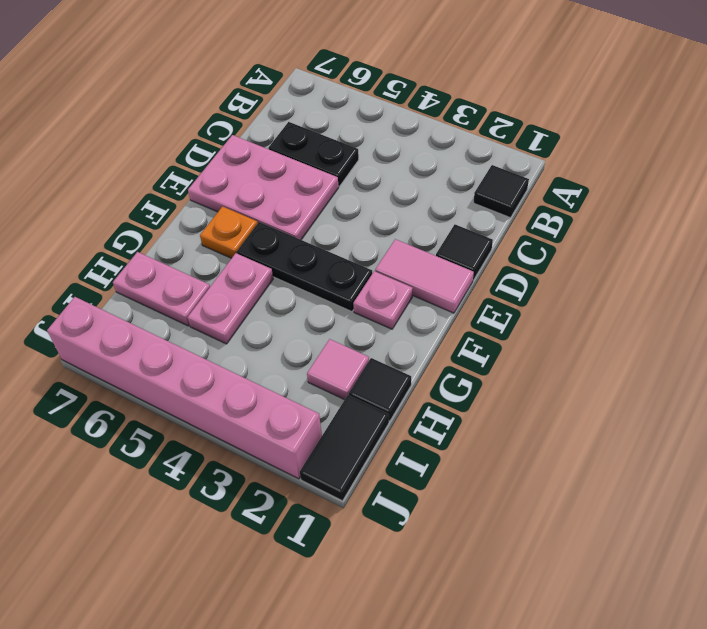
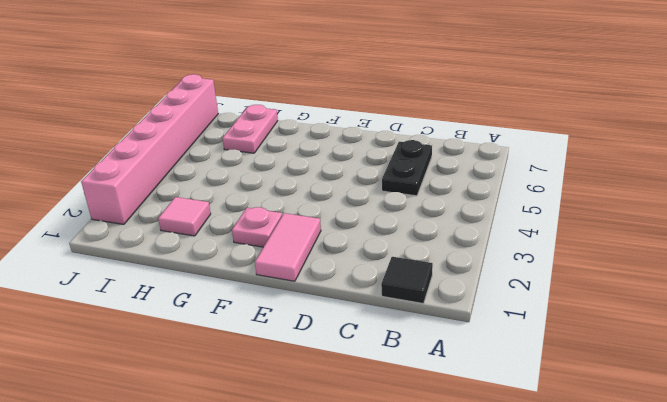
none -> black 1x1 tile [436,225,493,280]
none -> pink 2x3 plate [188,135,339,240]
none -> black 1x3 plate [237,222,372,311]

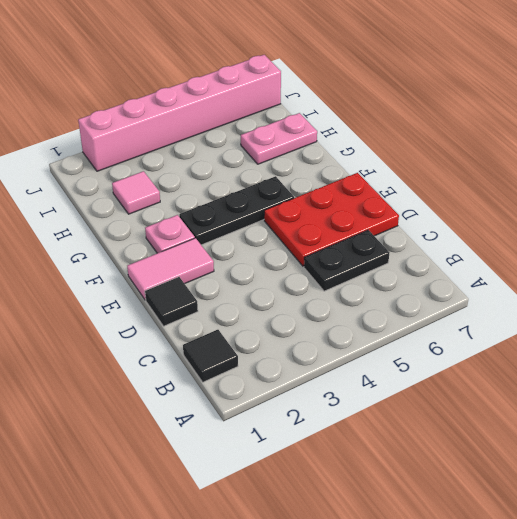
red 2x3 plate [264,173,399,266] -> pink 2x3 plate [188,135,339,240]
none -> orange 1x1 plate [200,207,258,258]
none -> pink 1x2 plate [187,253,273,344]
none -> black 1x1 tile [349,358,411,421]

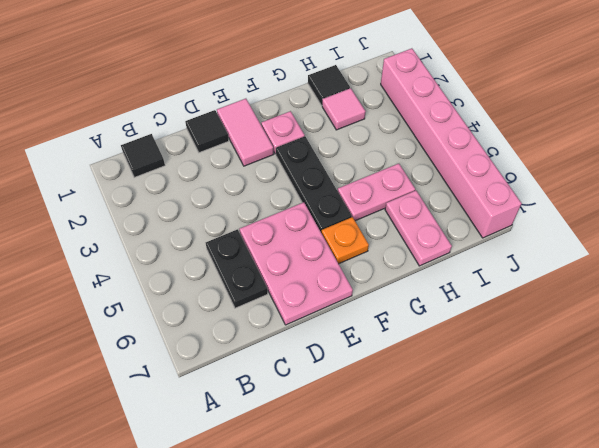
none -> black 1x2 tile [300,395,389,501]

